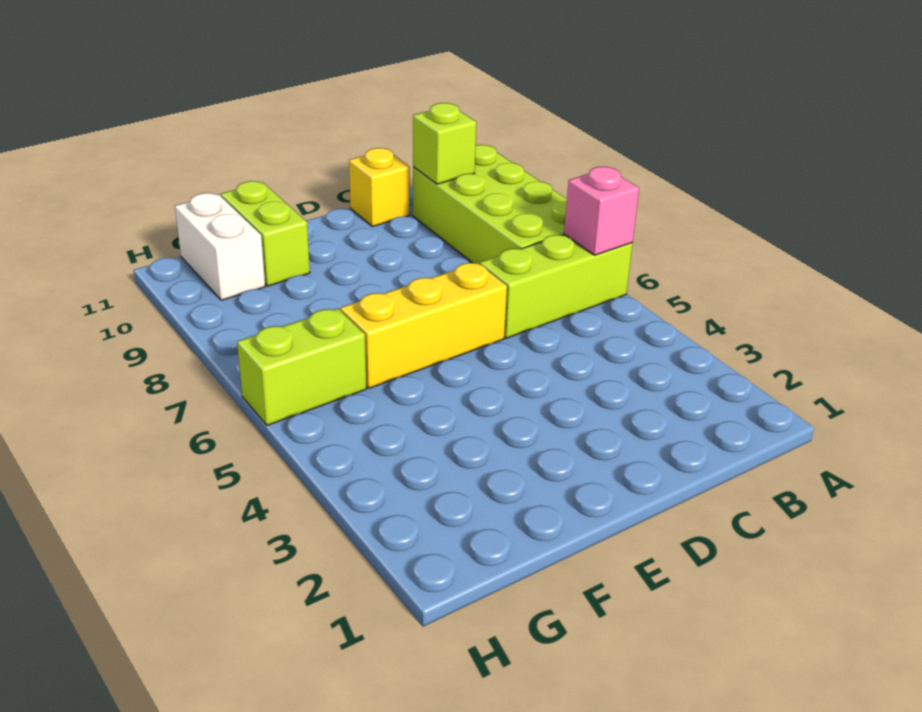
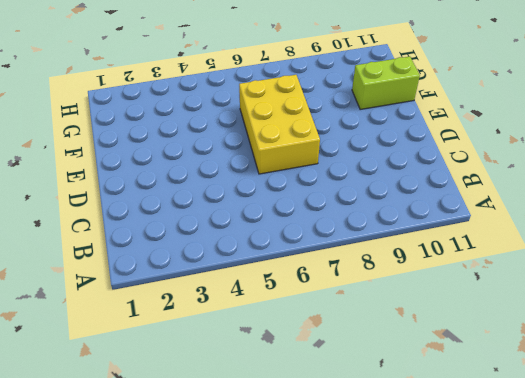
yellow 2x3 brick [239,75,320,174] -> yellow 1x3 brick [340,263,507,388]
none -> lime 1x3 brick [480,235,633,338]
none -> lime 2x4 brick [413,145,567,264]

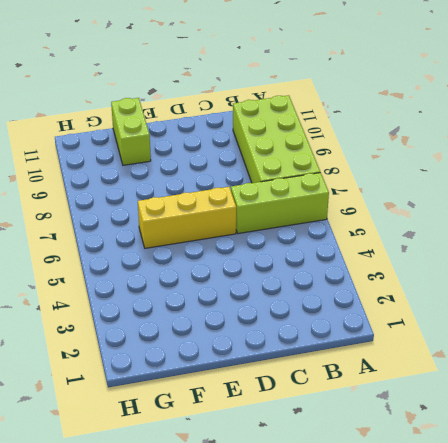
none -> yellow 1x1 brick [349,148,410,226]
none -> lime 1x2 brick [237,309,366,425]

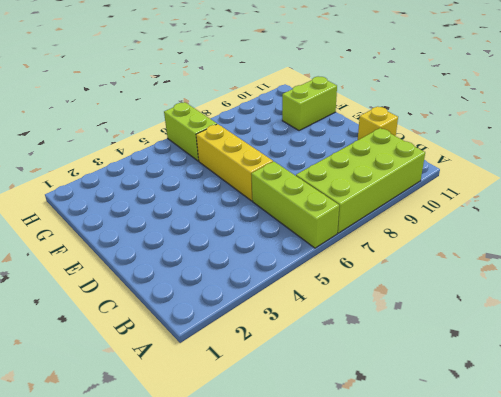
none -> white 1x2 brick [175,193,265,300]
none -> pink 1x1 brick [564,167,639,255]

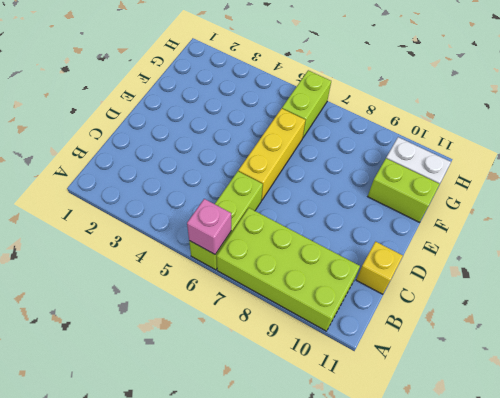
none -> lime 1x1 brick [413,103,476,184]

